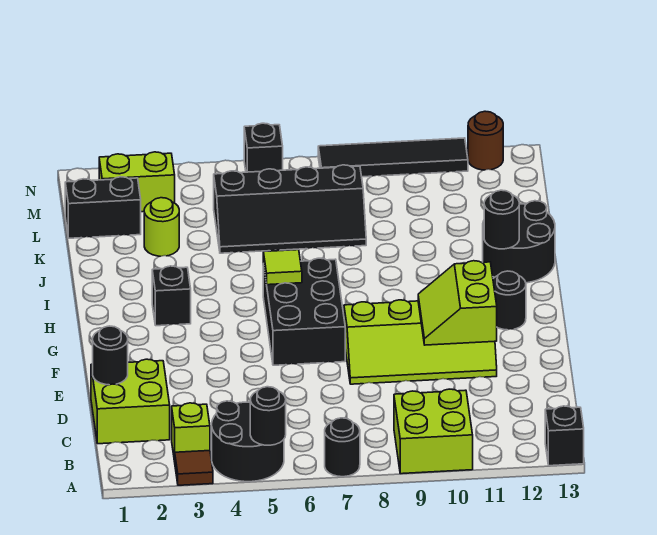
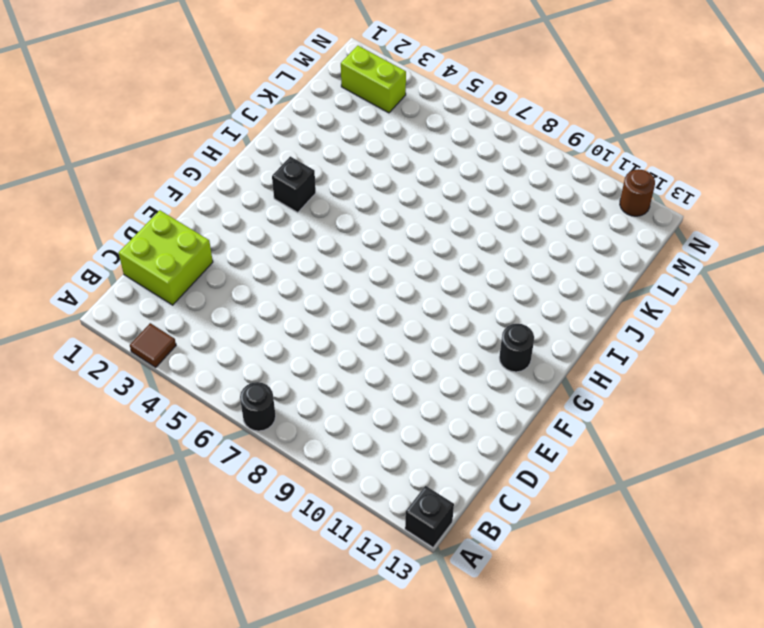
none -> black 2x2 round brick [212,401,284,482]
none -> lime 2x2 brick [394,389,473,474]
none -> lime 1x1 brick [172,403,210,462]

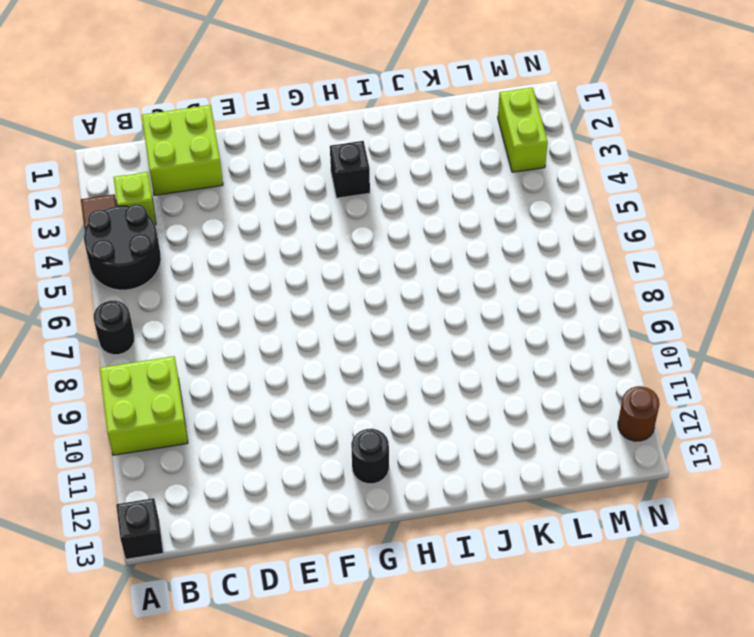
none -> lime 2x4 slope [344,300,497,384]
none -> black 2x3 brick [263,258,345,365]
none -> black 2x2 round brick [483,201,555,283]

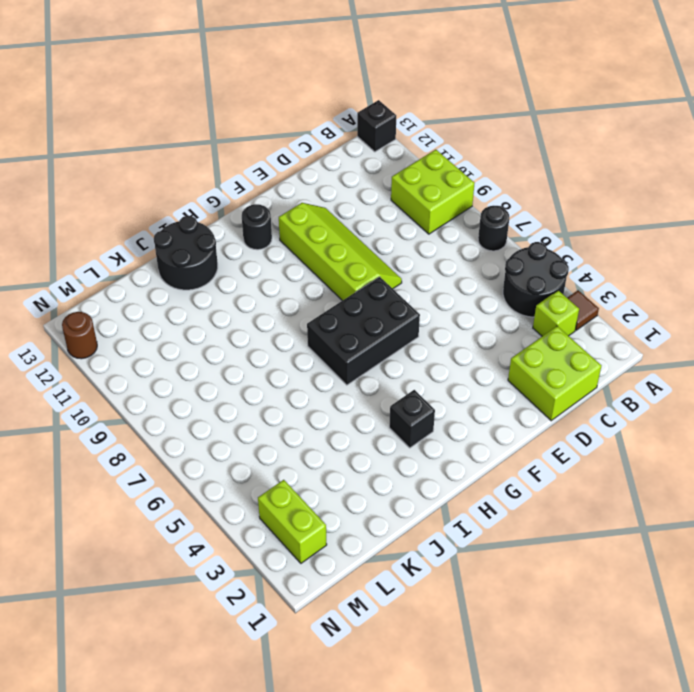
none -> lime 1x1 round brick [144,198,179,256]
none -> black 2x4 slope [214,165,366,253]
none -> black 1x2 brick [65,177,141,238]

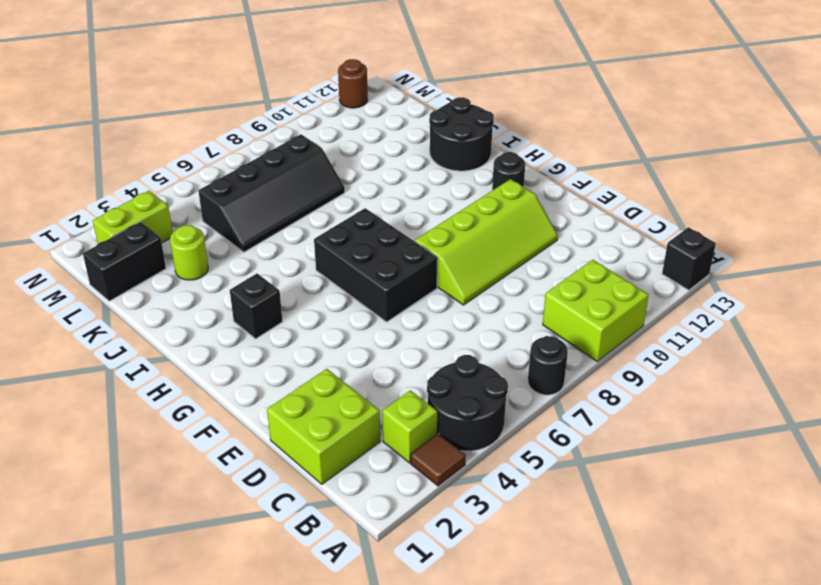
none -> black 1x1 brick [244,123,283,172]
none -> black 1x4 tile [318,138,468,177]
none -> black 1x1 round brick [250,387,286,445]

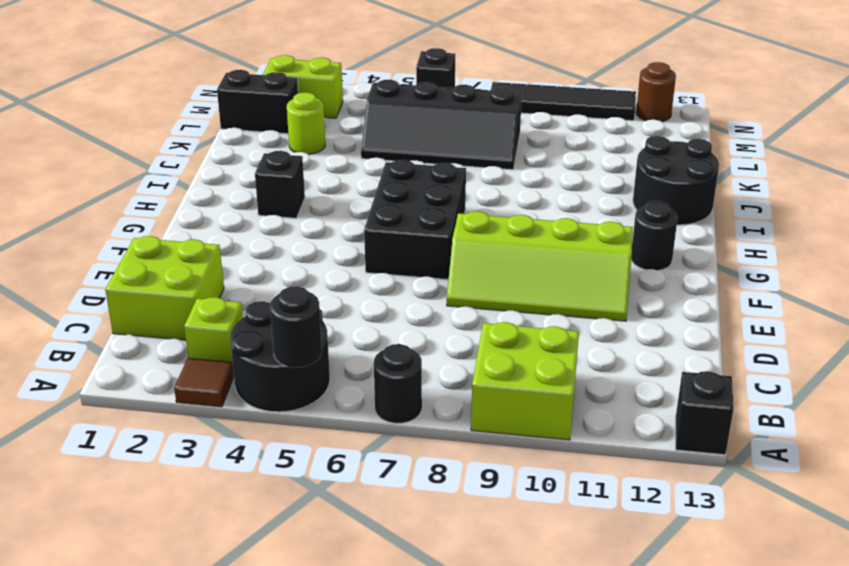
none -> black 1x1 round brick [93,326,128,385]
none -> lime 2x2 slope [418,261,497,345]
none -> lime 1x1 tile [263,250,302,285]

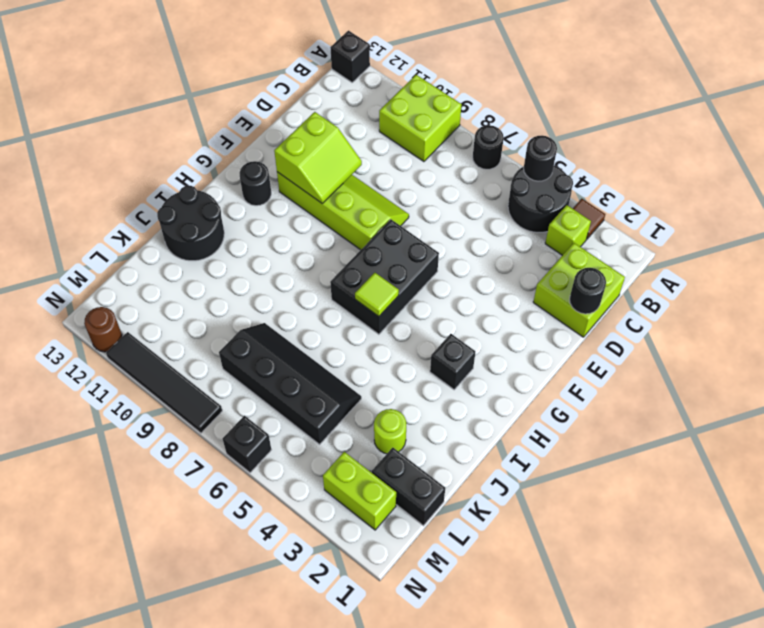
none -> black 1x1 round brick [484,190,519,249]

